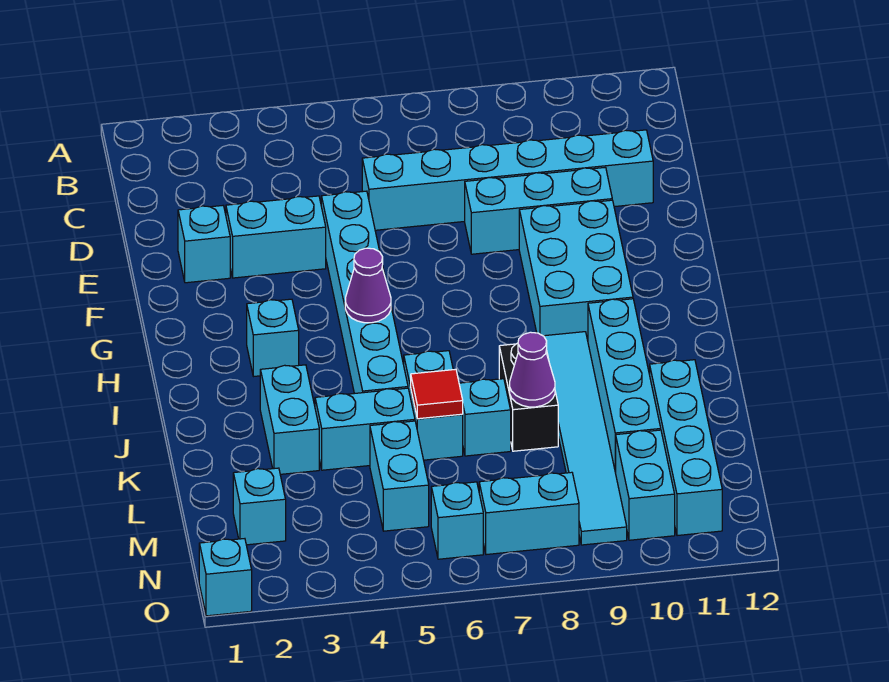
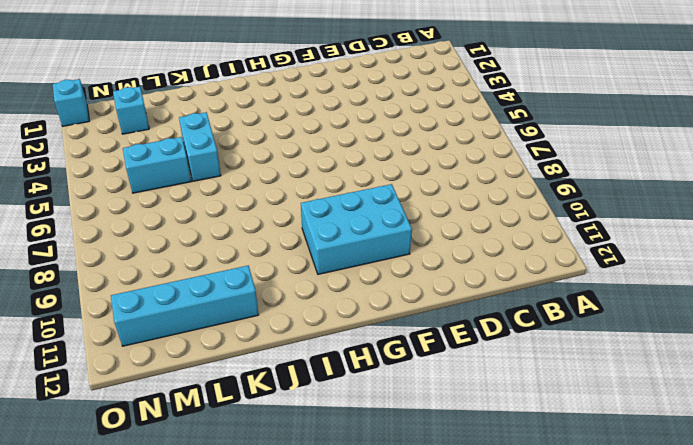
none -> cyan 1x6 brick [362,130,653,230]
none -> cyan 1x1 brick [178,206,230,283]
none -> cyan 1x2 brick [226,196,326,278]

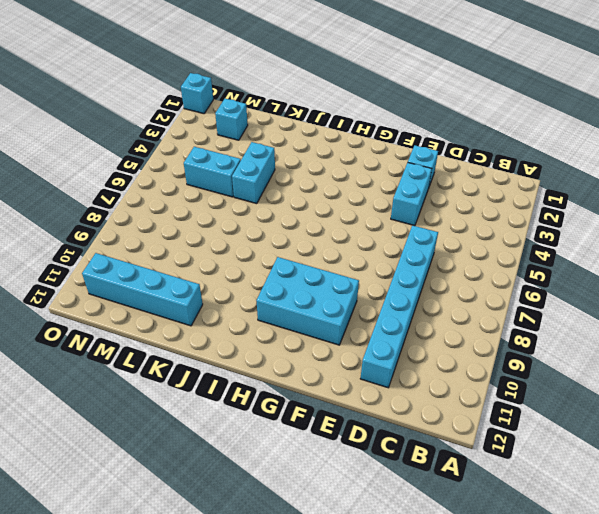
none -> cyan 1x6 brick [321,191,408,393]
none -> cyan 1x3 brick [465,167,612,254]
none -> cyan 1x1 brick [247,299,299,377]

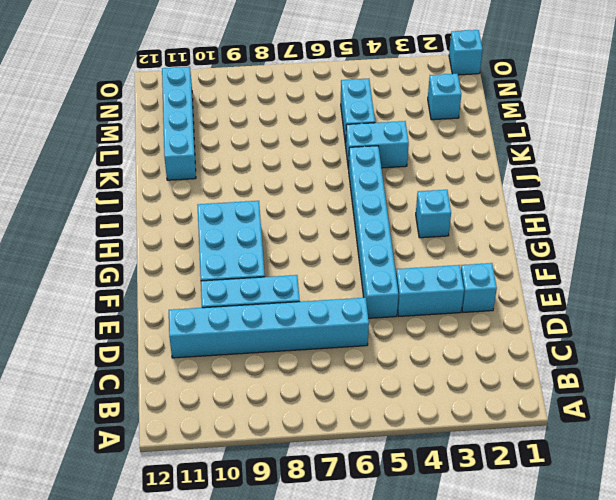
none -> cyan 1x6 tile [544,332,627,545]
none -> cyan 1x4 brick [588,299,661,473]
none -> cyan 1x2 brick [260,365,319,474]

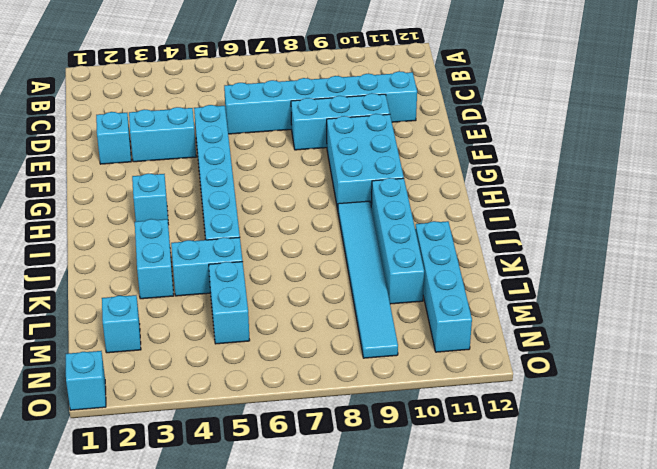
none -> cyan 1x2 brick [404,351,463,460]
none -> black 1x2 brick [499,343,558,451]
none -> cyan 1x1 brick [459,379,511,456]

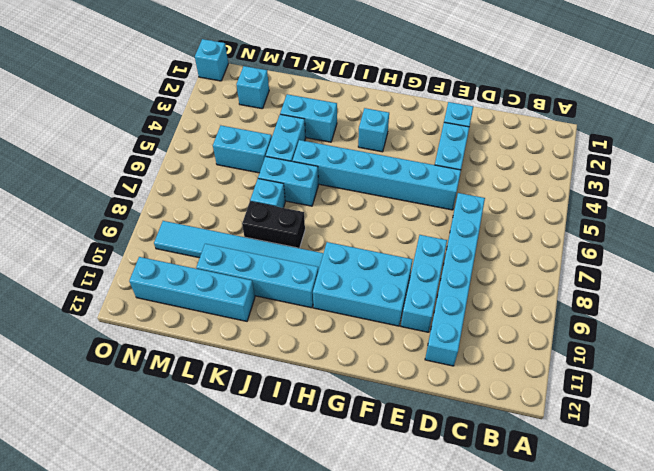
none -> cyan 1x2 brick [616,430,675,540]
none -> cyan 1x1 brick [431,482,483,559]
none -> cyan 1x2 brick [479,472,579,555]

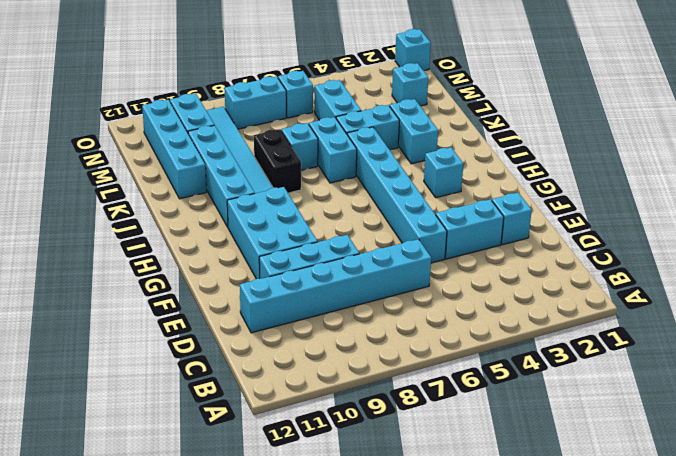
none -> purple 1x1 cone [345,248,391,323]
none -> red 1x1 tile [411,369,463,419]
none -> purple 1x1 cone [510,332,555,407]

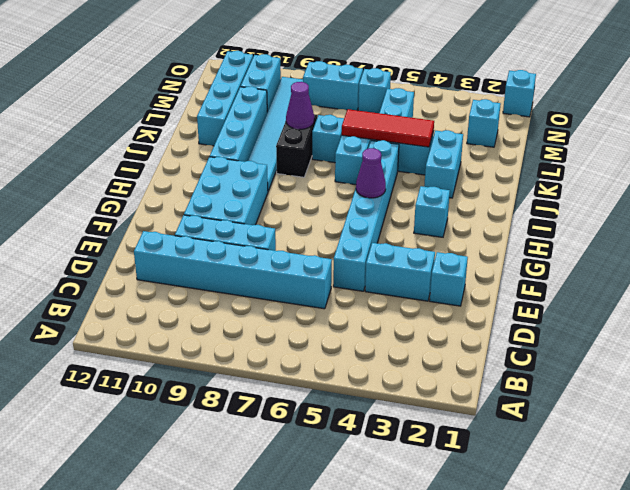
red 1x3 tile [342,109,434,147] -> red 1x1 tile [411,369,463,419]

